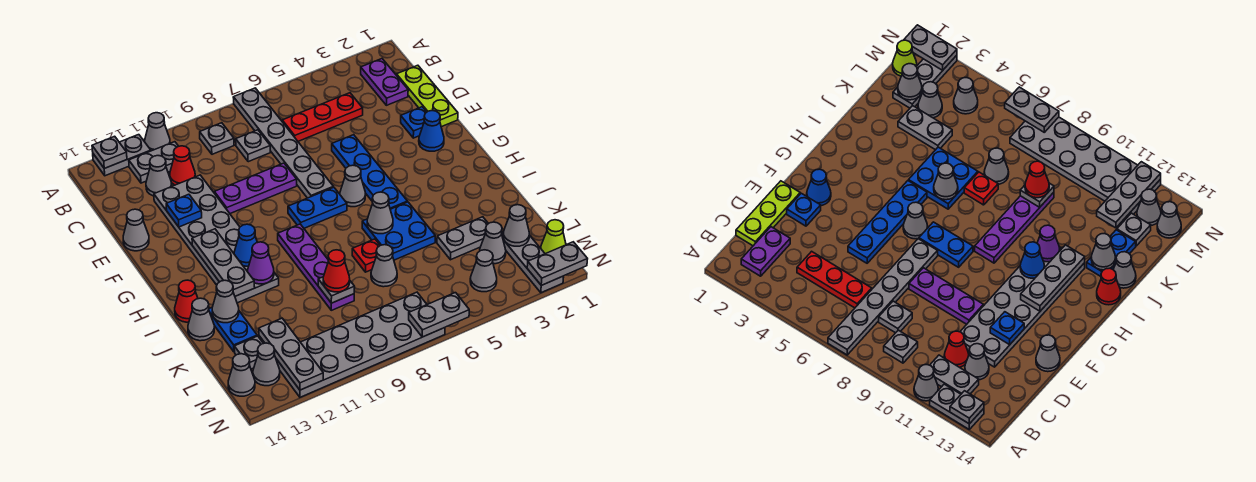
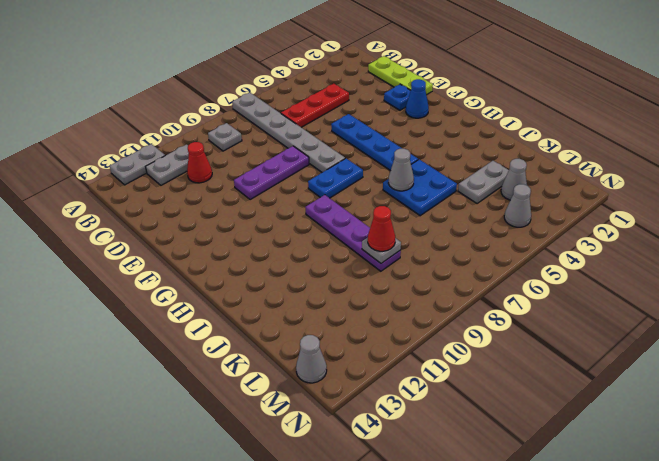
none -> grey 1x1 cone [145,113,170,151]
none -> purple 1x2 plate [361,59,408,105]
none -> grey 1x1 plate [236,130,270,162]
none -> grey 1x1 cone [146,156,172,196]

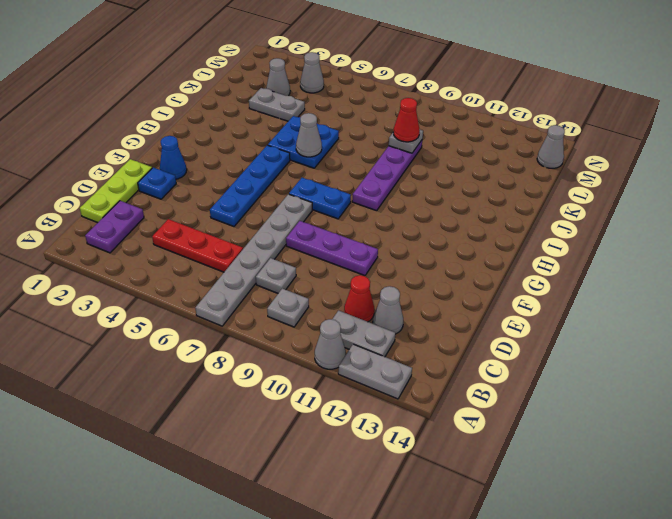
none -> grey 2x6 plate [154,175,279,303]
none -> grey 1x1 cone [123,209,149,251]
none -> grey 1x1 cone [340,165,366,207]
none -> red 1x1 cone [175,280,198,322]

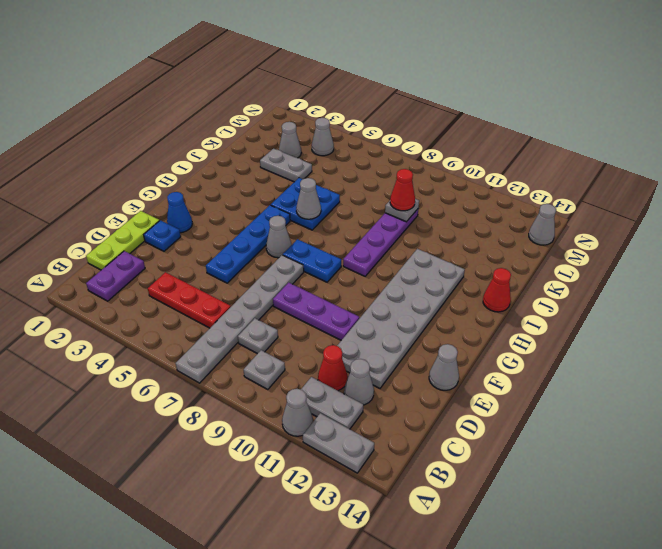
none -> red 1x1 plate [352,239,380,272]
none -> blue 1x2 plate [209,308,257,352]
none -> grey 1x1 cone [188,298,214,341]
none -> grey 1x1 cone [371,245,397,287]

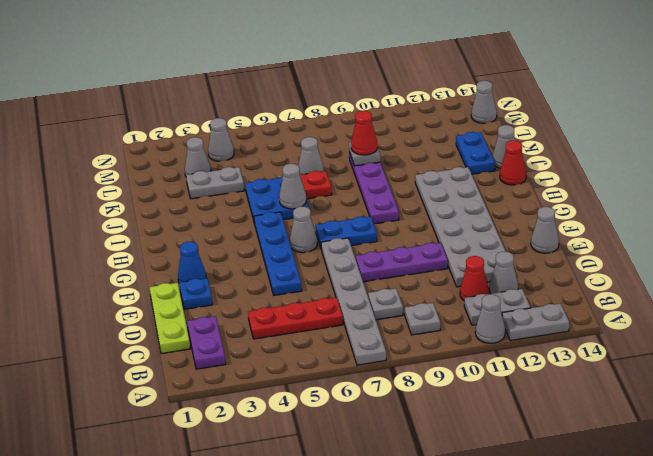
none -> grey 1x3 plate [502,231,564,293]
none -> grey 1x1 plate [234,336,263,369]
none -> lime 1x1 cone [541,220,566,254]
none -> grey 2x6 plate [276,292,445,397]

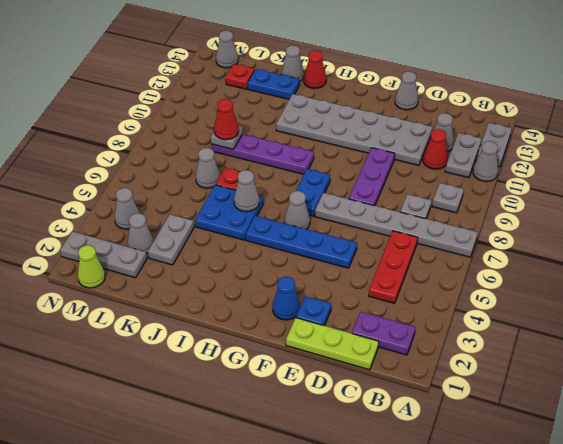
red 1x1 plate [225,64,255,89] -> grey 1x1 plate [234,336,263,369]
none -> grey 2x6 plate [276,292,445,397]
none -> grey 1x1 cone [253,343,280,386]
none -> grey 1x1 plate [92,136,127,168]
none -> blue 1x1 plate [166,194,202,227]

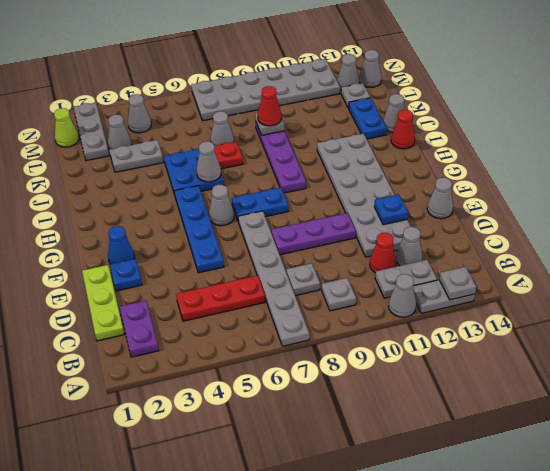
none -> grey 1x3 plate [192,229,255,296]
none -> blue 1x1 cone [234,224,257,266]
none -> purple 1x1 cone [248,242,274,284]
none -> grey 1x1 cone [212,280,239,323]

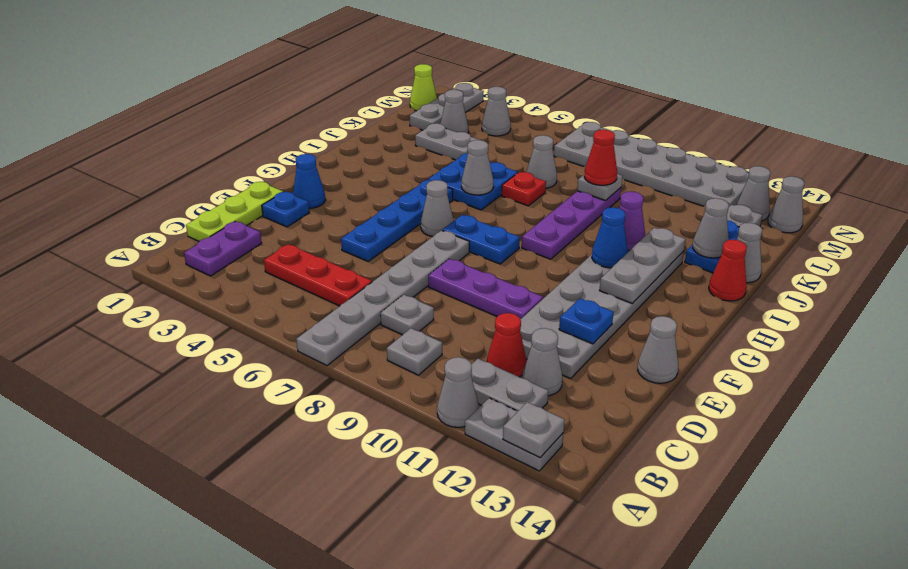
none -> grey 1x1 cone [503,205,529,246]
none -> grey 1x3 plate [259,318,323,390]
none -> grey 1x2 plate [527,242,587,285]
none -> grey 1x2 plate [409,293,469,337]

